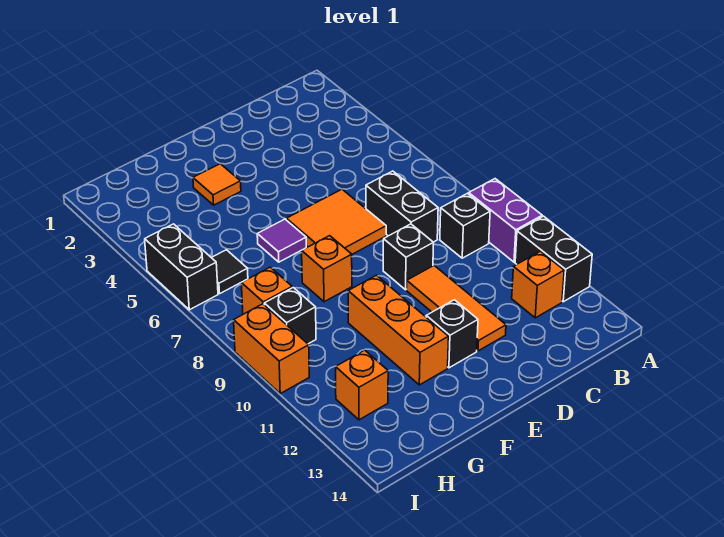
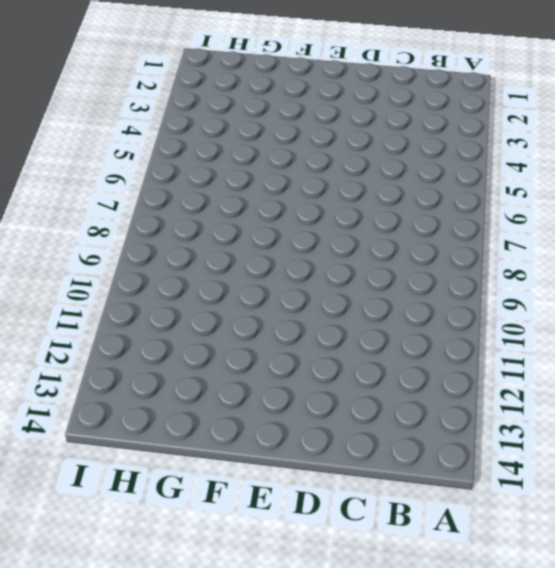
none -> purple 1x2 brick [469,179,542,262]
none -> black 1x2 brick [515,216,592,302]
none -> black 1x1 brick [440,193,490,258]

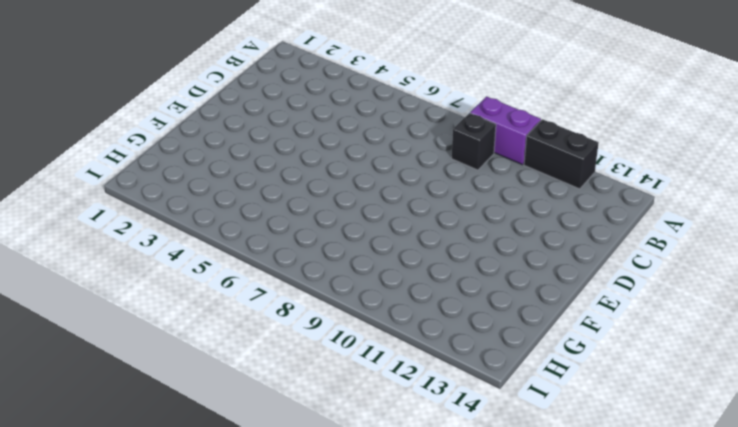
none -> orange 1x1 brick [512,251,564,318]
none -> black 1x2 brick [366,171,438,242]
none -> orange 2x2 tile [286,189,386,254]

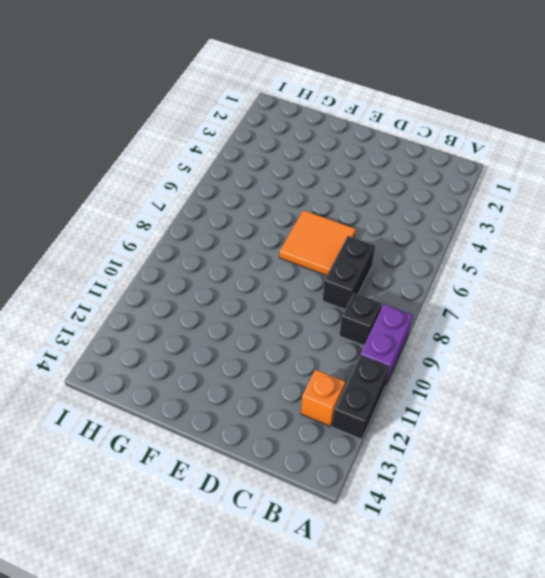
none -> black 1x1 brick [383,224,434,290]
none -> orange 1x3 tile [407,266,506,351]
none -> black 1x1 brick [426,300,478,368]

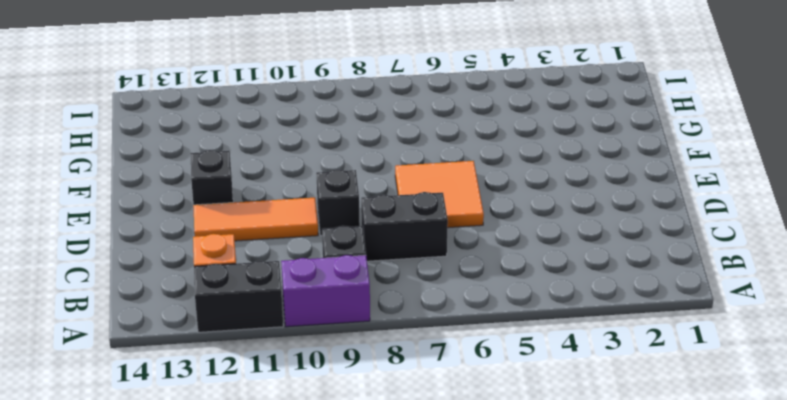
none -> orange 1x1 tile [193,164,241,205]
none -> purple 1x1 tile [257,219,306,262]
none -> orange 1x1 brick [302,236,352,302]

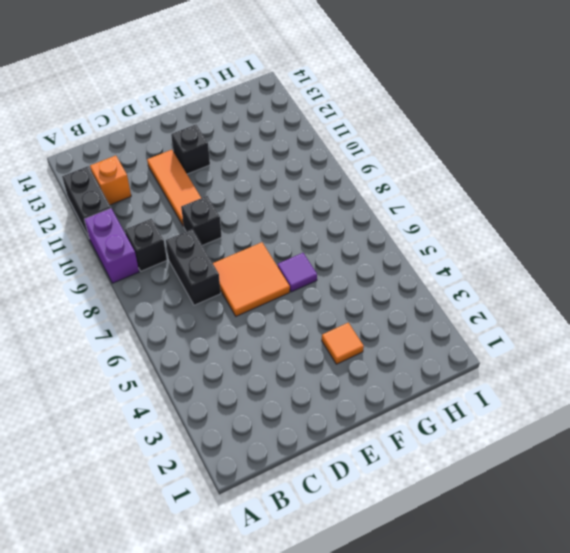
none -> orange 1x1 brick [302,236,352,302]
none -> orange 1x3 brick [348,275,449,385]
none -> black 1x1 tile [212,250,248,294]

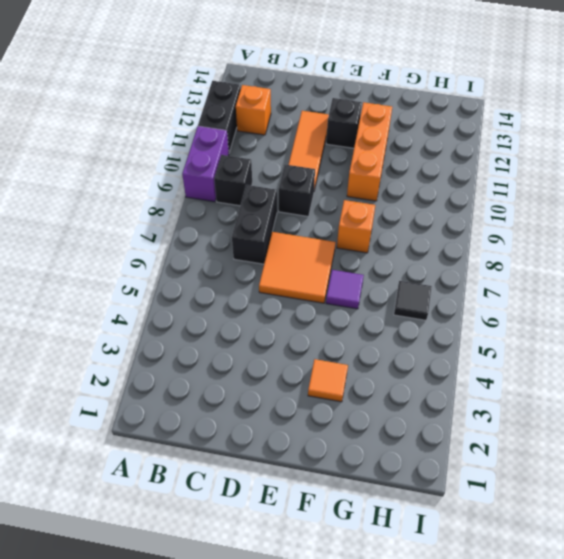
none -> orange 1x1 brick [241,267,292,314]
none -> black 1x1 brick [264,288,316,344]
none -> orange 1x1 brick [336,350,388,420]

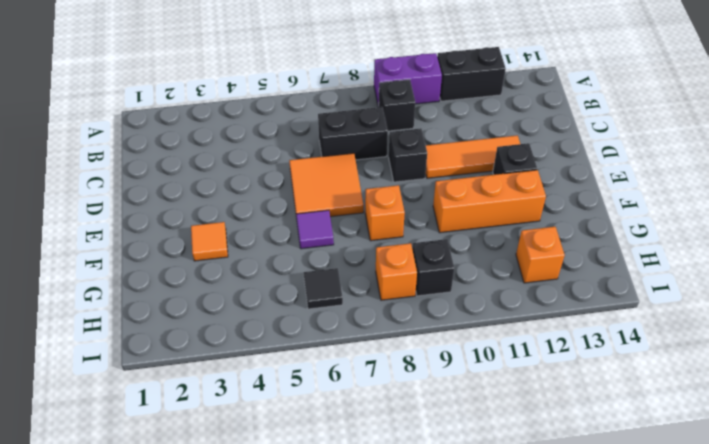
none -> orange 1x1 brick [512,251,564,318]
none -> black 1x2 brick [145,224,218,310]
none -> orange 1x2 brick [234,304,309,393]

